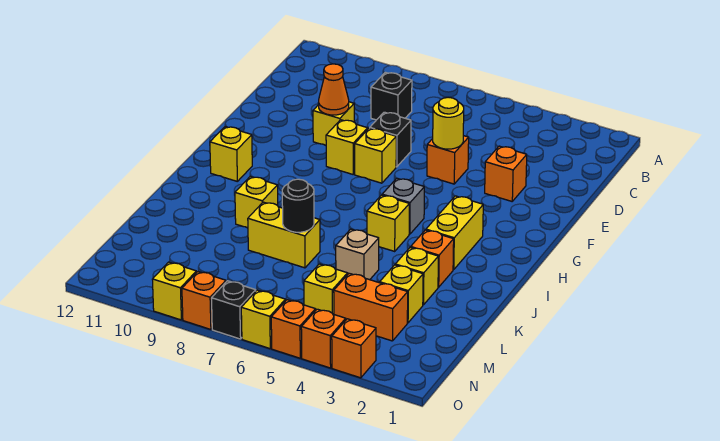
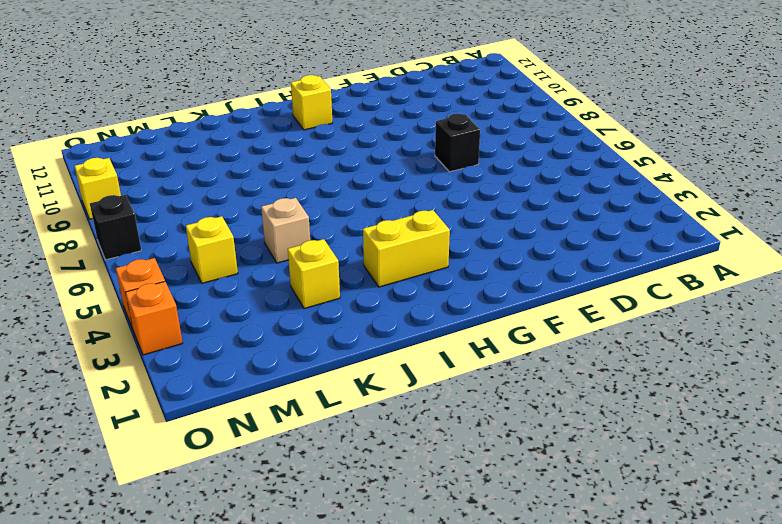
none -> black 1x1 brick [371,72,412,120]
none -> orange 1x1 brick [485,146,527,201]
none -> orange 1x1 brick [427,136,469,184]

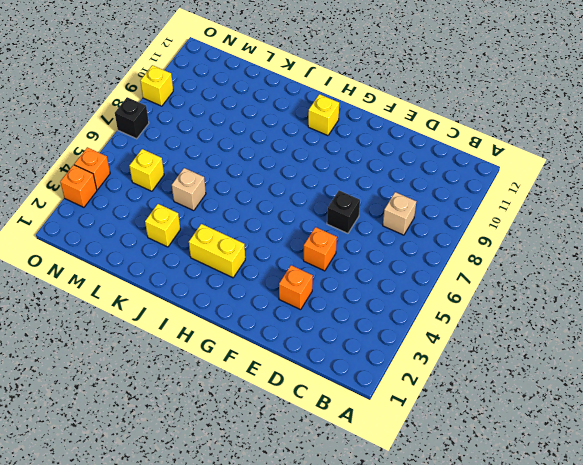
tan 1x1 brick [383,192,416,235] -> black 1x1 brick [371,72,412,120]
none -> yellow 1x1 brick [313,102,354,145]
none -> yellow 1x1 brick [355,128,396,183]
none -> yellow 1x1 brick [326,120,368,174]

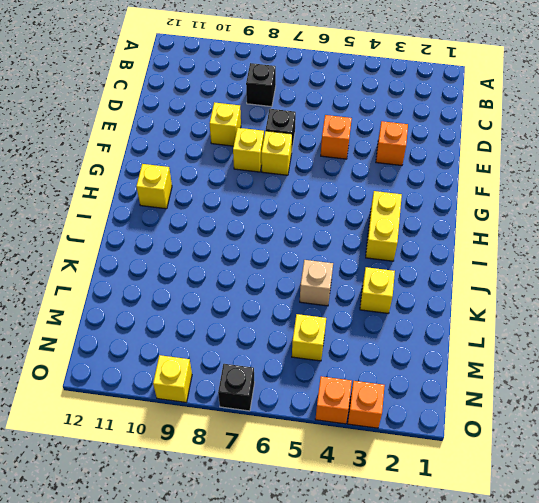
none -> grey 1x1 brick [382,178,424,234]
none -> yellow 1x1 brick [367,195,409,251]
none -> orange 1x1 brick [411,230,454,287]

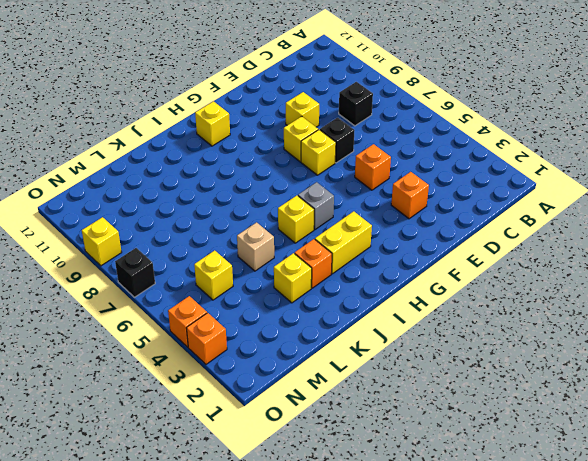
none -> yellow 1x1 brick [235,177,278,228]
none -> yellow 1x2 brick [248,202,320,268]
none -> yellow 1x1 brick [380,265,423,323]

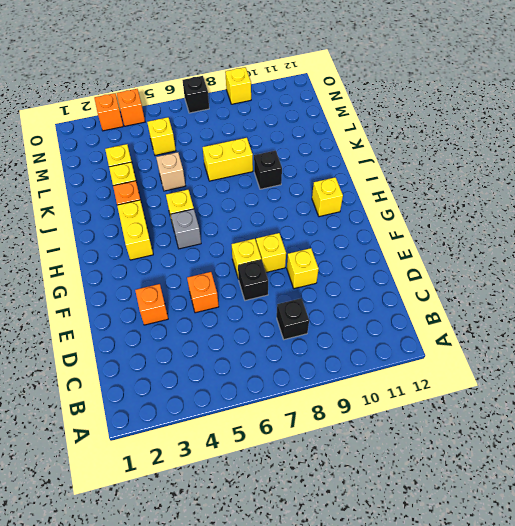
black 1x1 brick [254,151,282,189] -> yellow 1x1 brick [235,177,278,228]
none -> orange 1x2 brick [334,273,408,341]
none -> orange 1x1 brick [271,300,316,358]
none -> yellow 1x1 brick [241,290,285,349]

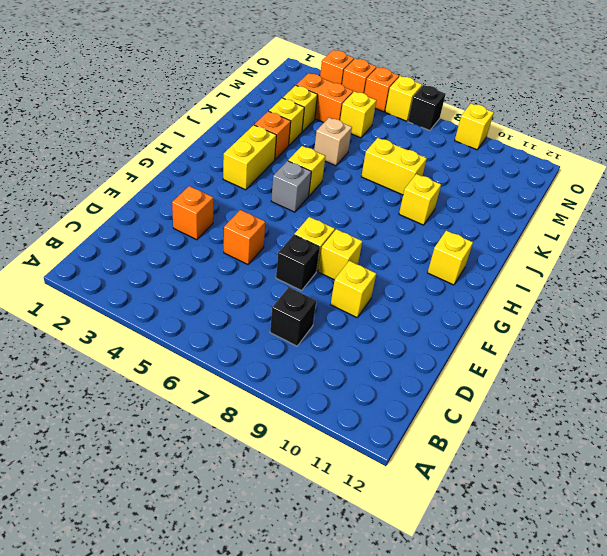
none -> orange 1x1 brick [182,271,226,329]
none -> yellow 1x1 round brick [433,97,464,149]
none -> orange 1x1 cone [318,64,349,115]

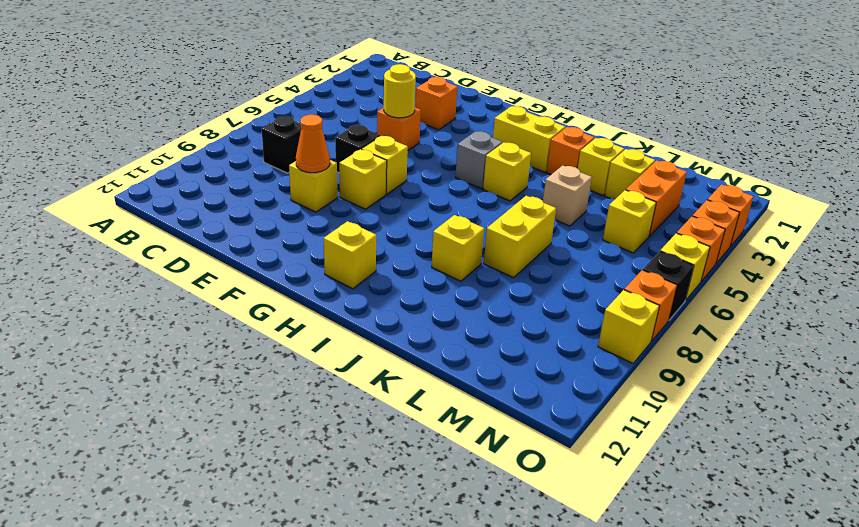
none -> black 1x1 round brick [282,179,314,232]

